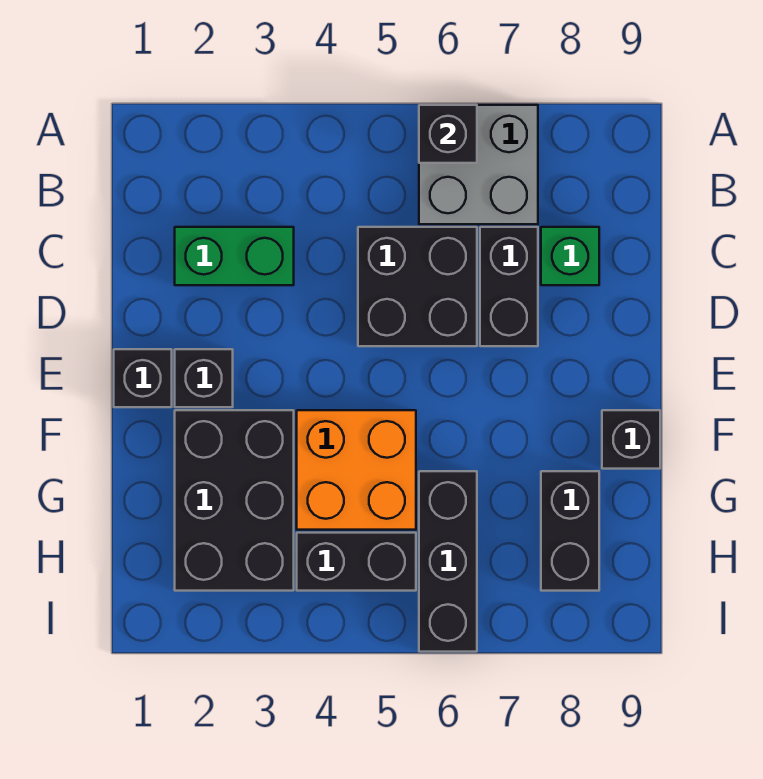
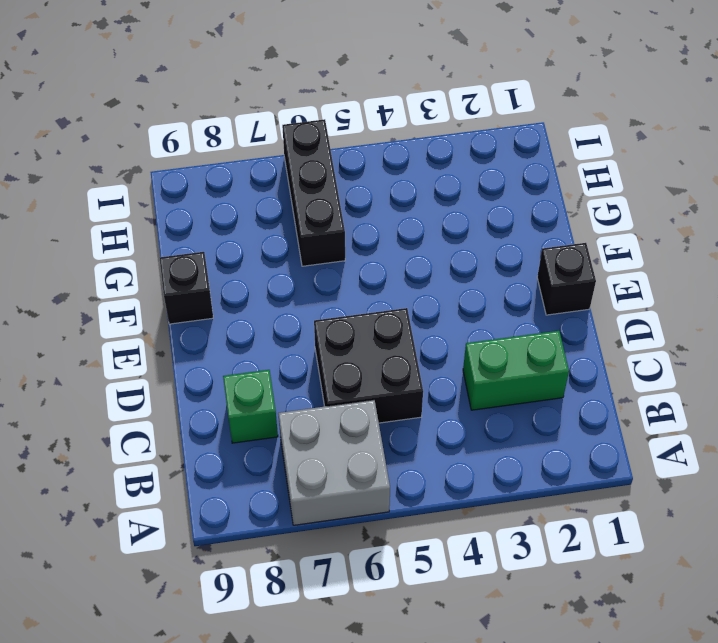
none -> black 1x2 brick [480,227,538,346]
none -> black 1x1 brick [175,349,233,407]
none -> black 2x3 brick [175,410,294,591]

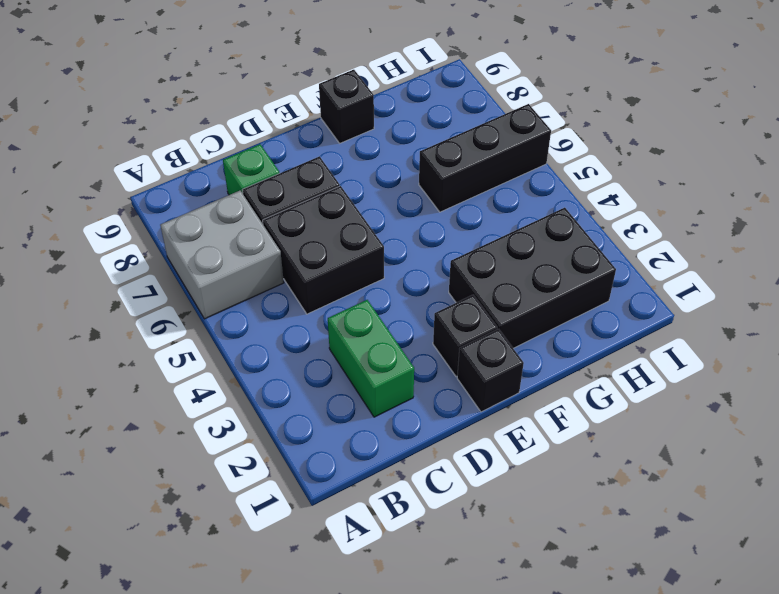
none -> orange 2x2 brick [297,410,416,530]
none -> black 1x2 brick [541,471,599,591]
none -> black 1x2 brick [297,533,416,591]

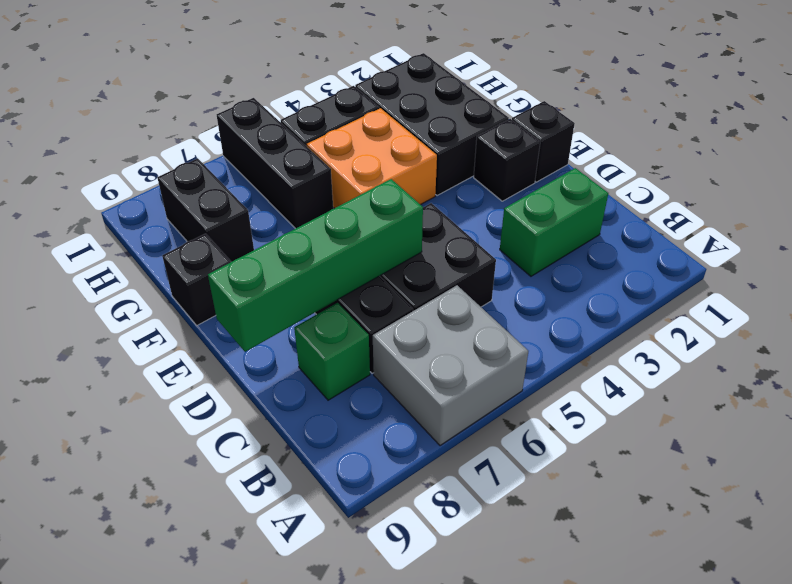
green 1x4 brick [208,179,423,352] -> none
none -> black 1x1 brick [419,105,477,163]

